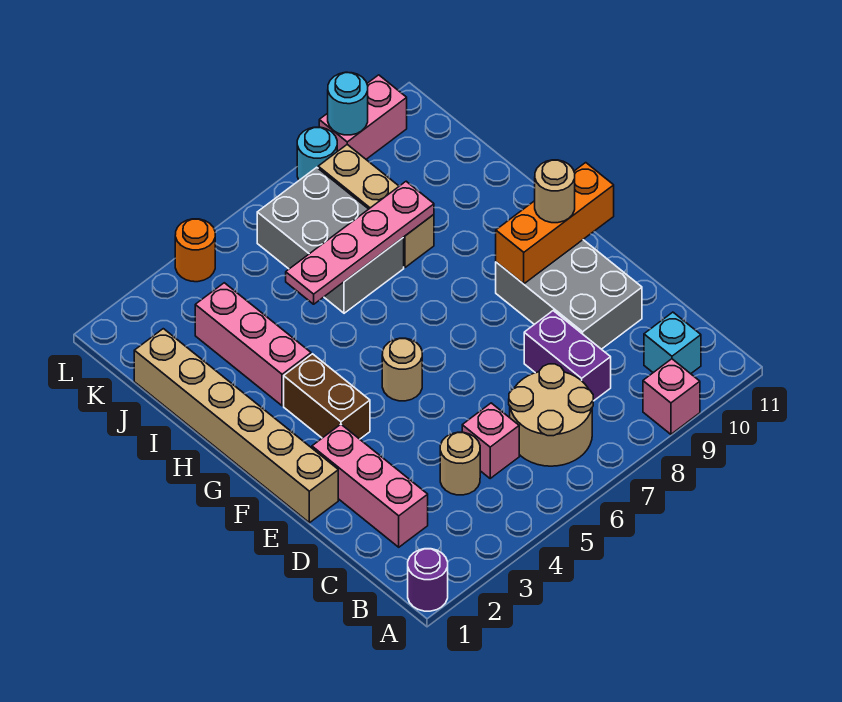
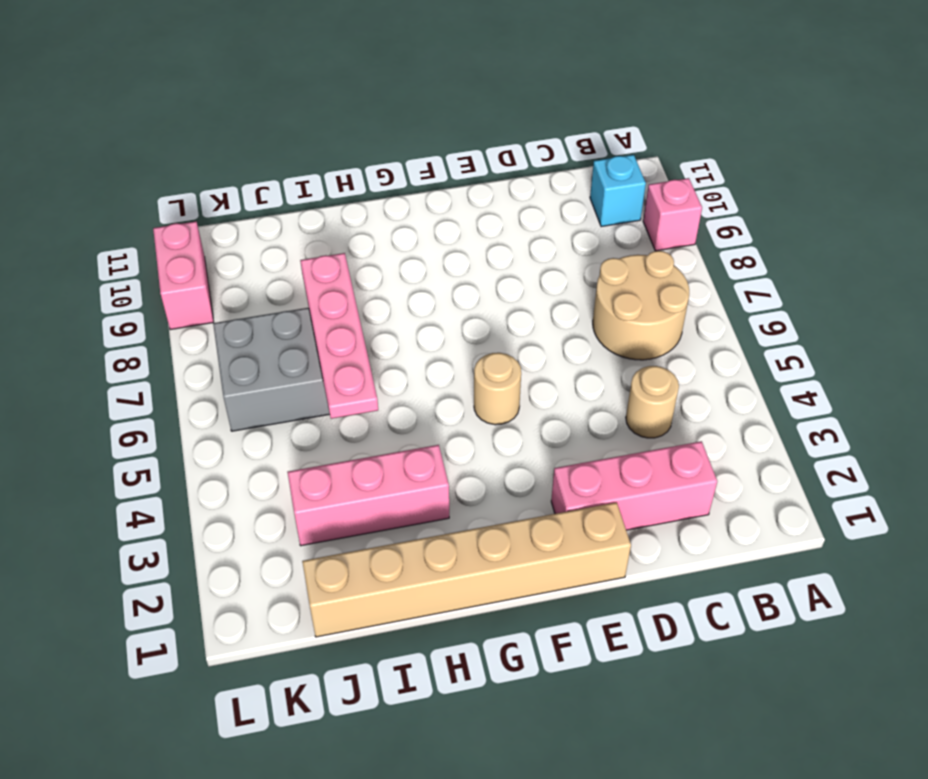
none -> purple 1x1 round brick [408,549,448,611]
none -> pink 1x1 brick [462,403,519,478]
none -> purple 1x2 brick [524,311,611,401]

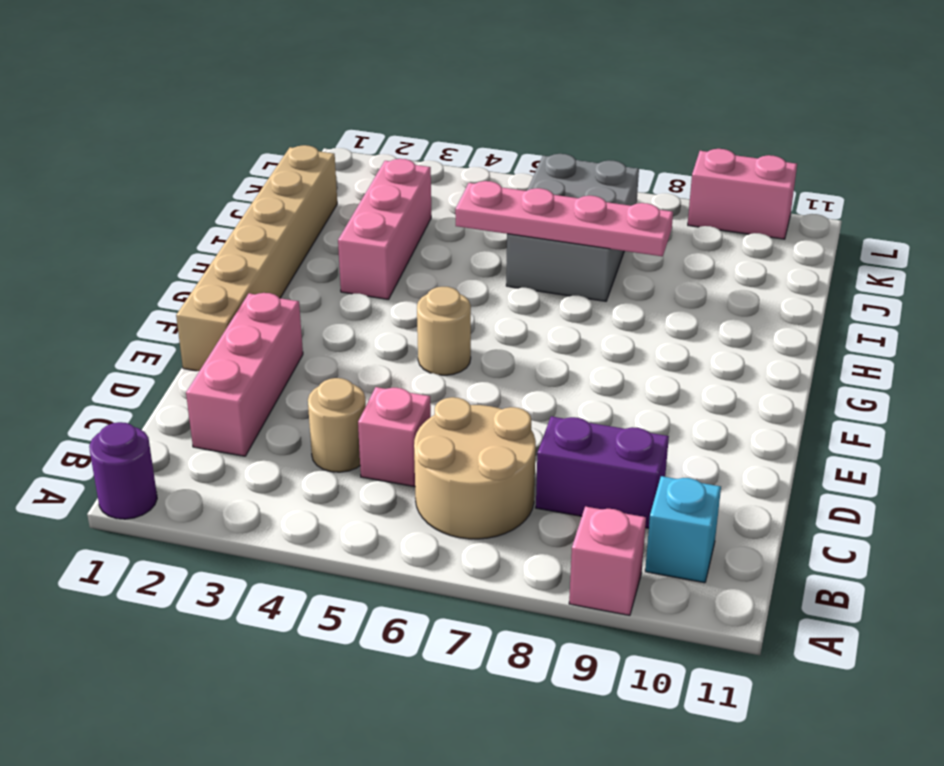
purple 1x2 brick [536,416,669,528] -> purple 1x2 brick turned to [524,311,611,401]
none -> grey 2x3 brick [496,240,642,349]
none -> brown 1x2 brick [284,354,370,439]
none -> tan 1x3 brick [318,145,434,267]

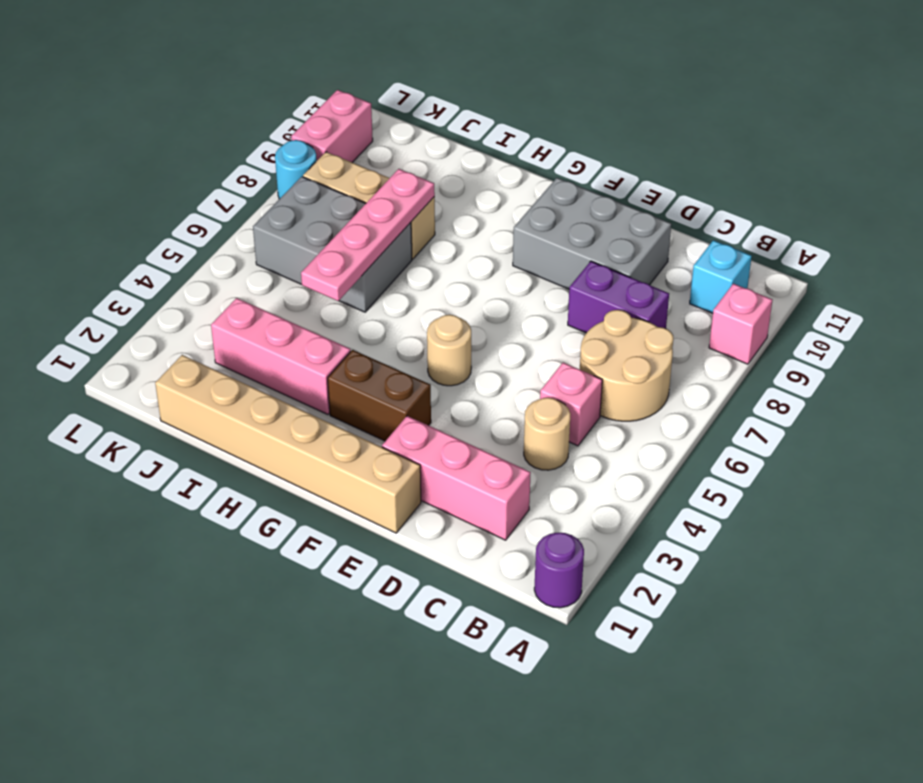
none -> orange 1x1 round brick [175,219,215,282]
none -> orange 1x3 brick [496,163,614,284]
none -> cyan 1x1 round brick [328,72,368,135]

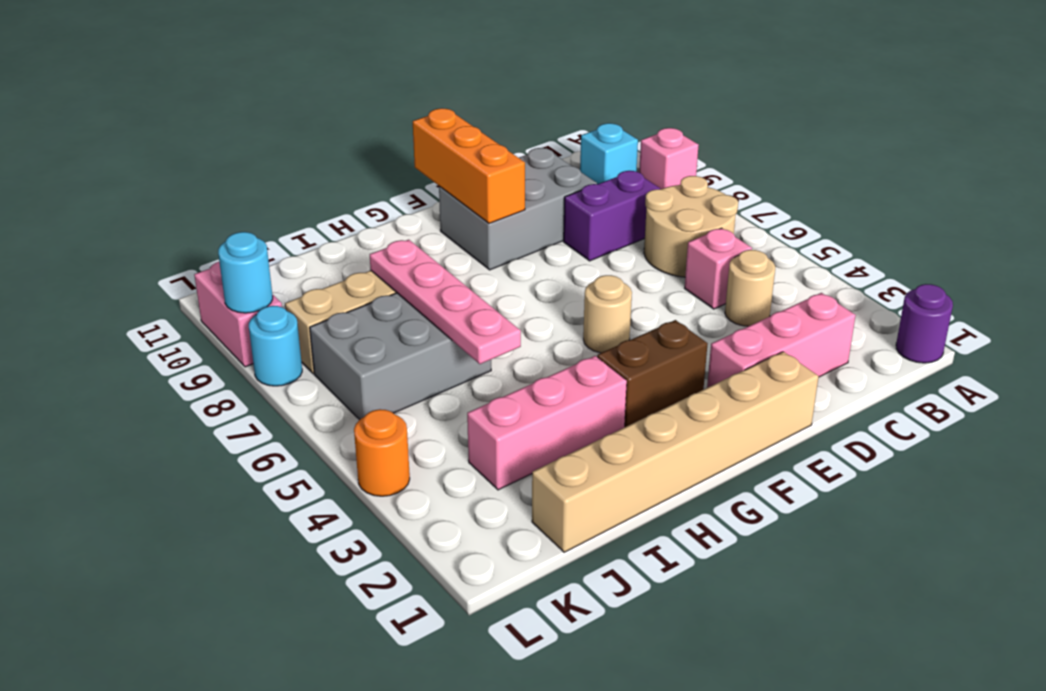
none -> tan 1x1 round brick [535,160,575,223]

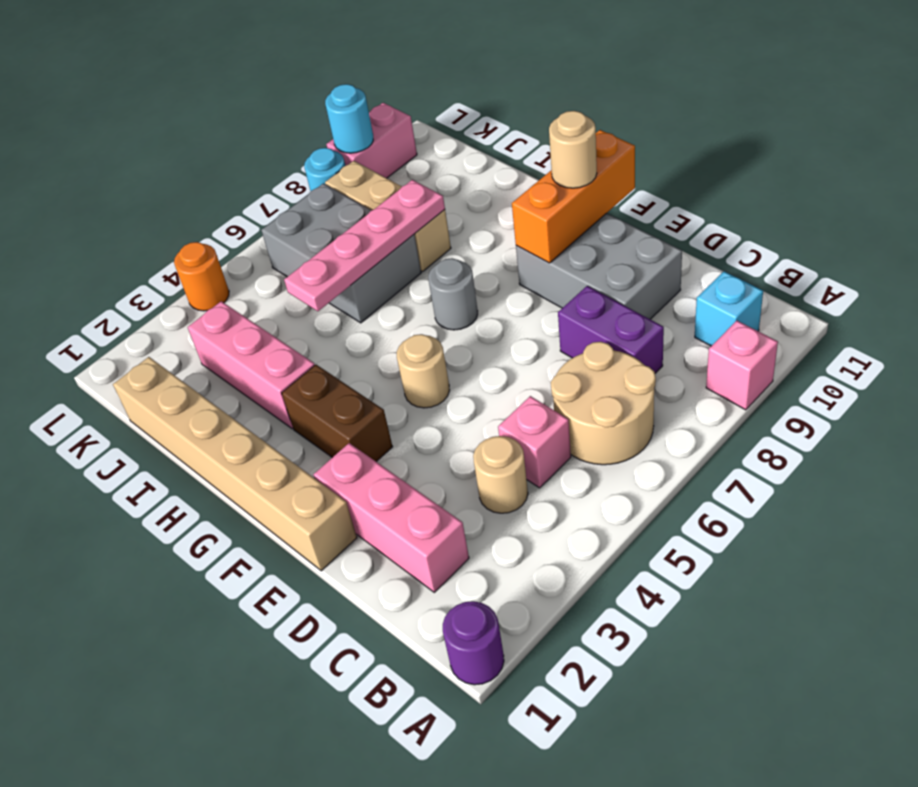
grey 1x1 round brick [428,258,478,330] -> none

